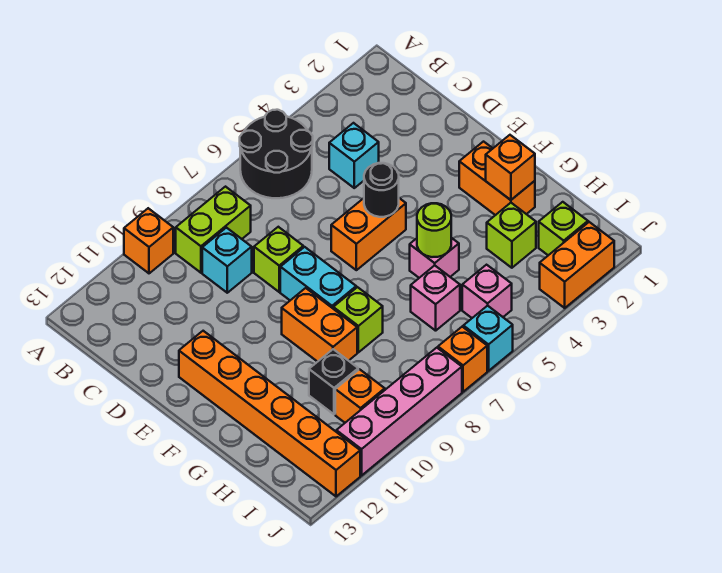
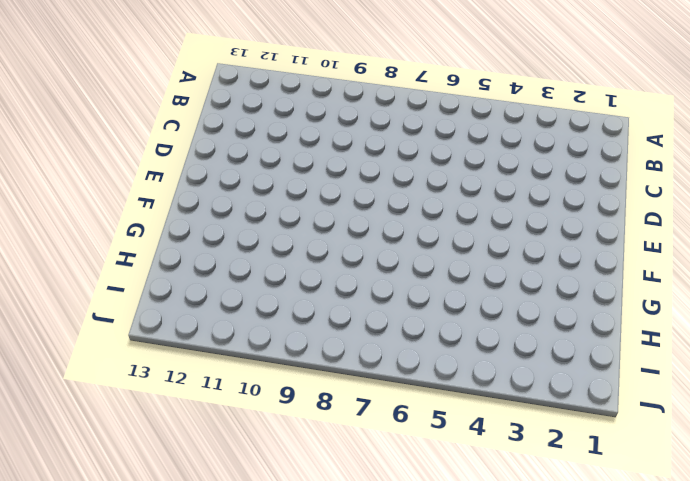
none -> black 2x2 round brick [240,110,313,198]
none -> orange 1x1 brick [124,208,173,273]
none -> lime 1x2 brick [176,187,251,273]

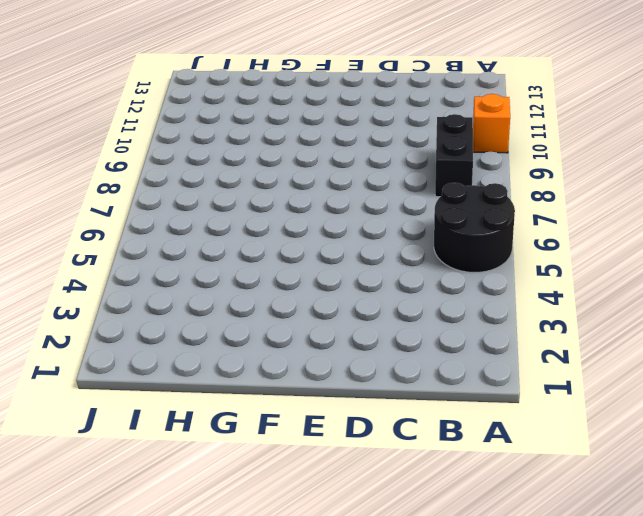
black 1x2 brick [435,114,473,197] -> lime 1x2 brick [176,187,251,273]
none -> cyan 1x1 brick [329,123,379,188]
none -> cyan 1x1 brick [202,228,252,293]
none -> lime 1x1 brick [254,227,303,292]

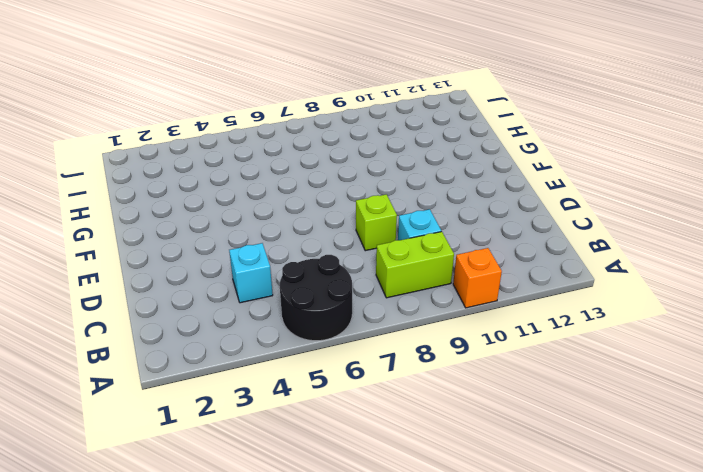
none -> orange 1x2 brick [331,198,406,270]
none -> cyan 1x2 brick [280,247,356,308]
none -> orange 1x6 brick [179,331,360,496]

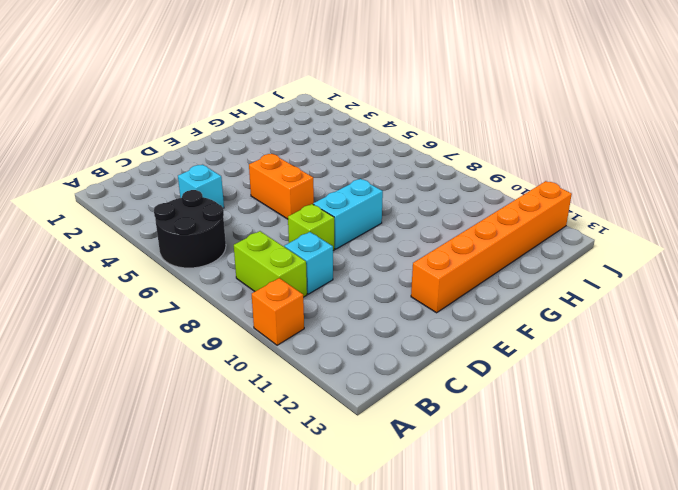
none -> orange 1x2 brick [459,142,535,215]
none -> orange 1x2 brick [282,288,357,362]
none -> pink 1x1 brick [410,238,459,278]

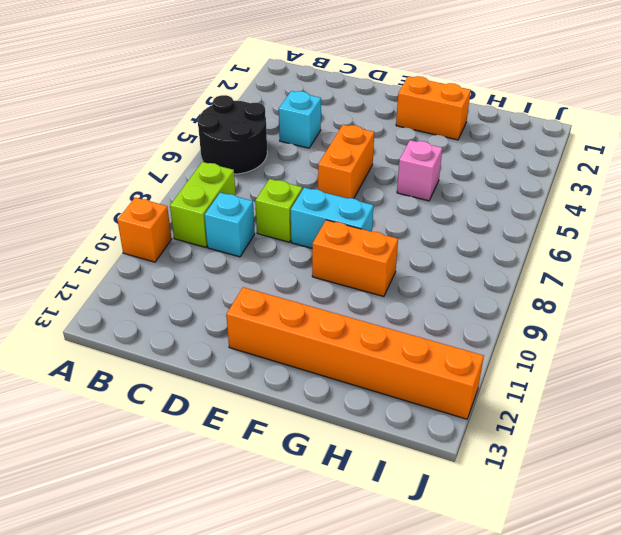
none -> lime 1x1 brick [333,287,383,352]
none -> lime 1x1 brick [487,203,536,268]
none -> pink 1x1 brick [411,265,460,331]

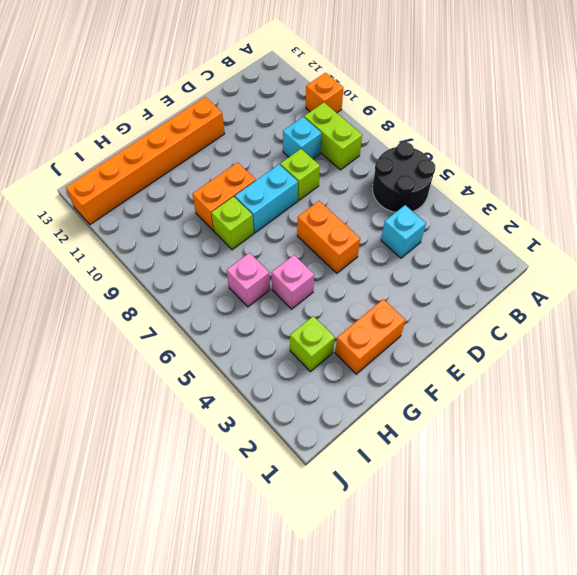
none -> black 1x1 brick [309,349,358,414]
none -> lime 1x1 brick [539,202,588,255]
none -> pink 1x1 brick [462,265,512,318]

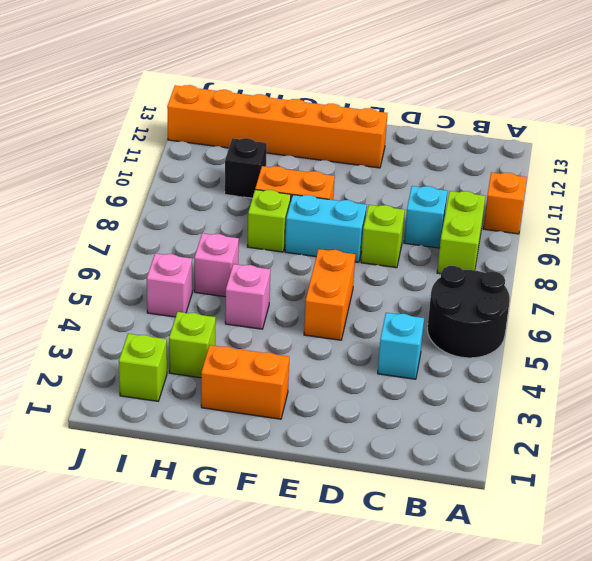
none -> orange 1x1 brick [335,369,385,423]
none -> orange 1x2 brick [540,222,614,308]
none -> cyan 1x1 brick [463,306,513,371]

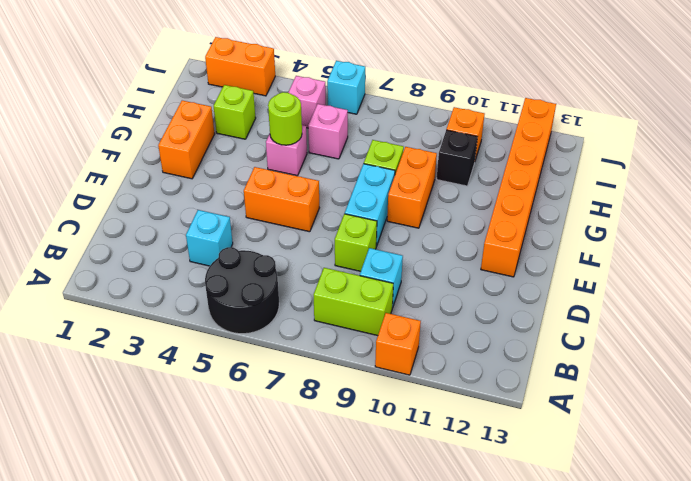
none -> lime 1x1 brick [539,202,588,255]
none -> orange 1x1 brick [438,327,487,392]
none -> pink 1x4 brick [336,348,462,476]

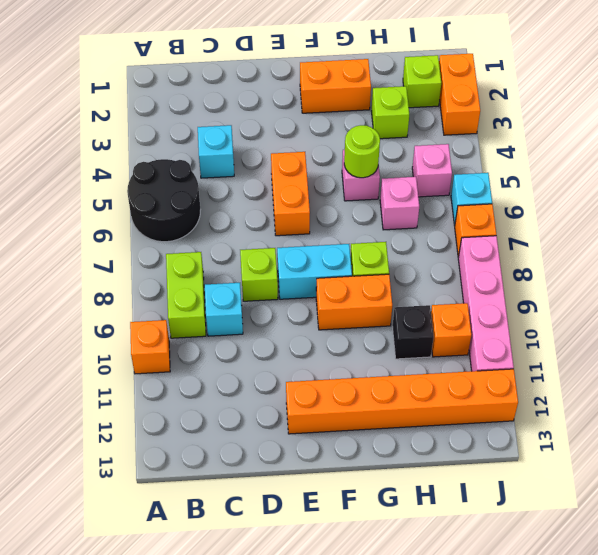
none -> black 1x1 round brick [364,163,399,217]
none -> orange 1x1 brick [486,135,535,200]

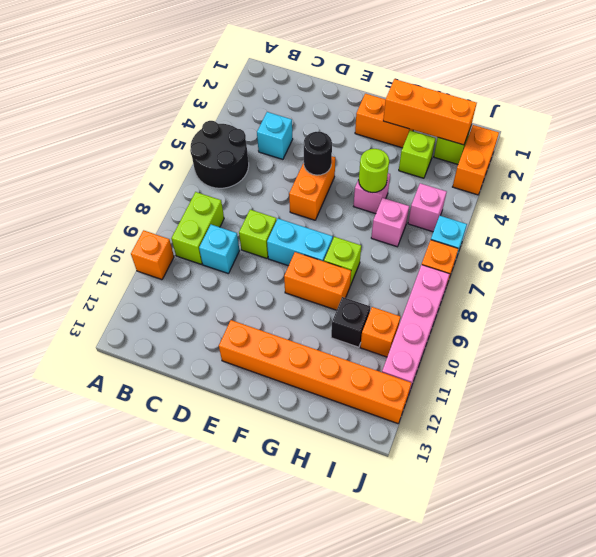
orange 1x3 brick [383,79,477,145] -> orange 1x1 brick [486,135,535,200]

